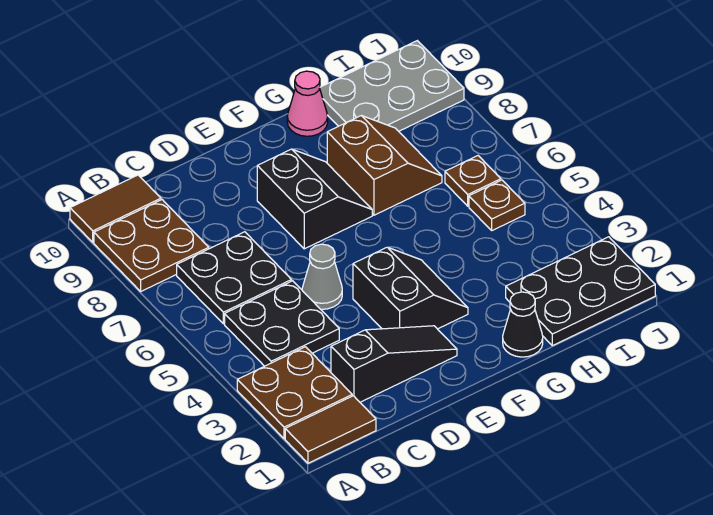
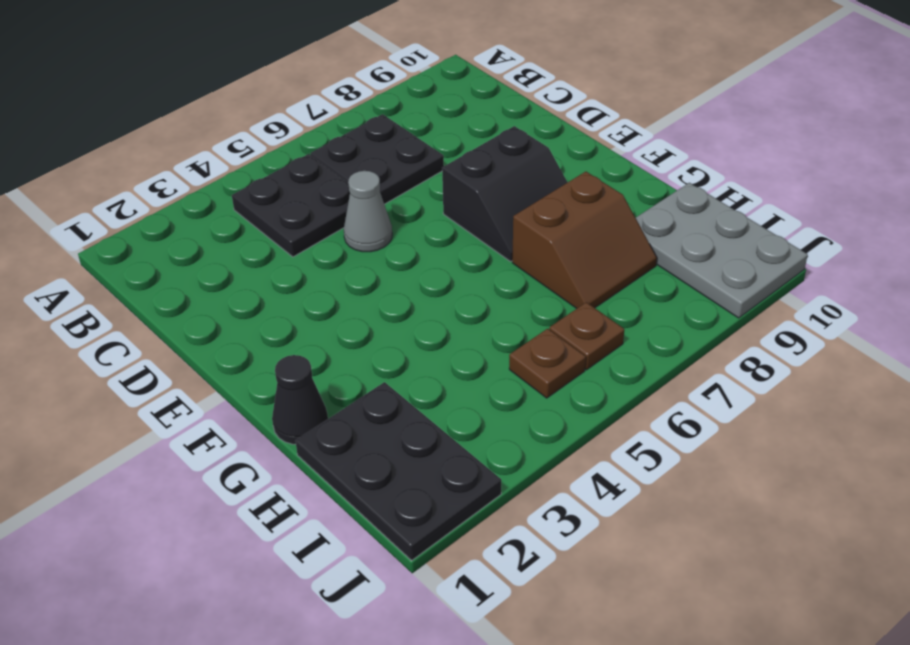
none -> brown 1x2 tile [285,396,376,463]
none -> brown 2x2 plate [237,347,352,439]
none -> brown 2x2 plate [94,200,209,291]

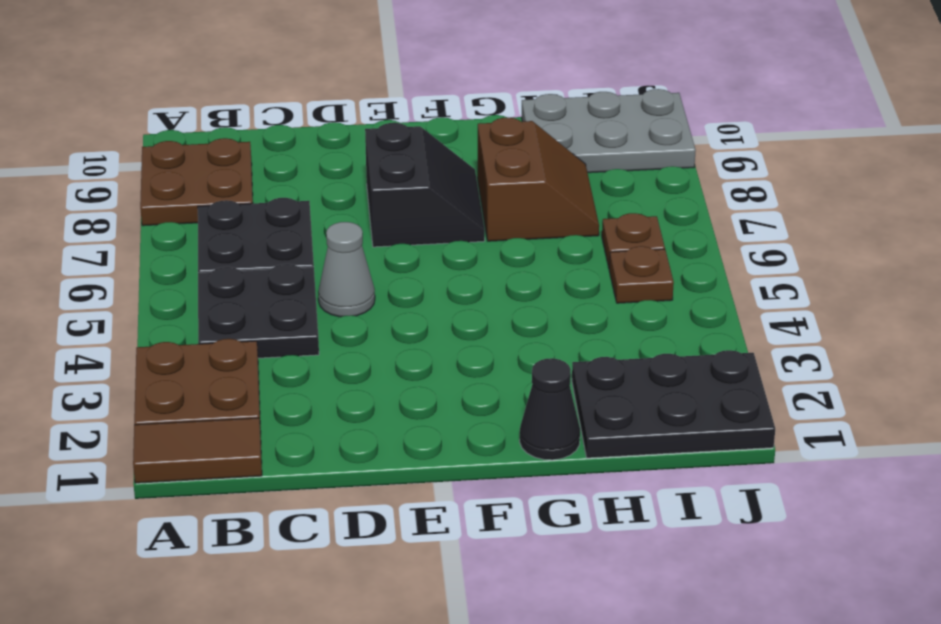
none -> brown 1x2 tile [70,175,161,242]
none -> black 1x3 slope [331,326,457,402]
none -> black 2x2 slope [353,247,468,329]

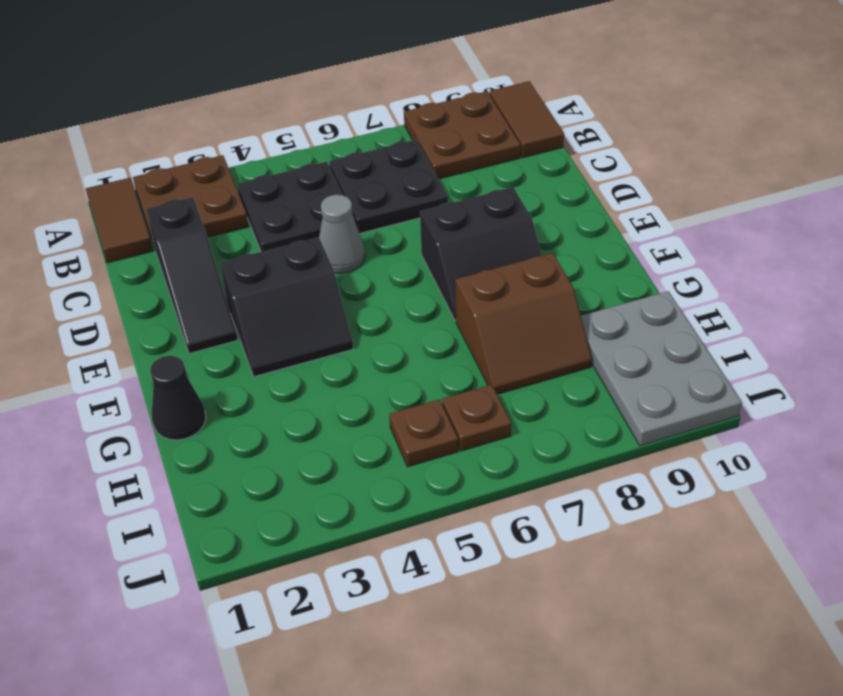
none -> pink 1x1 cone [287,71,328,136]
none -> black 2x3 plate [506,237,655,346]

